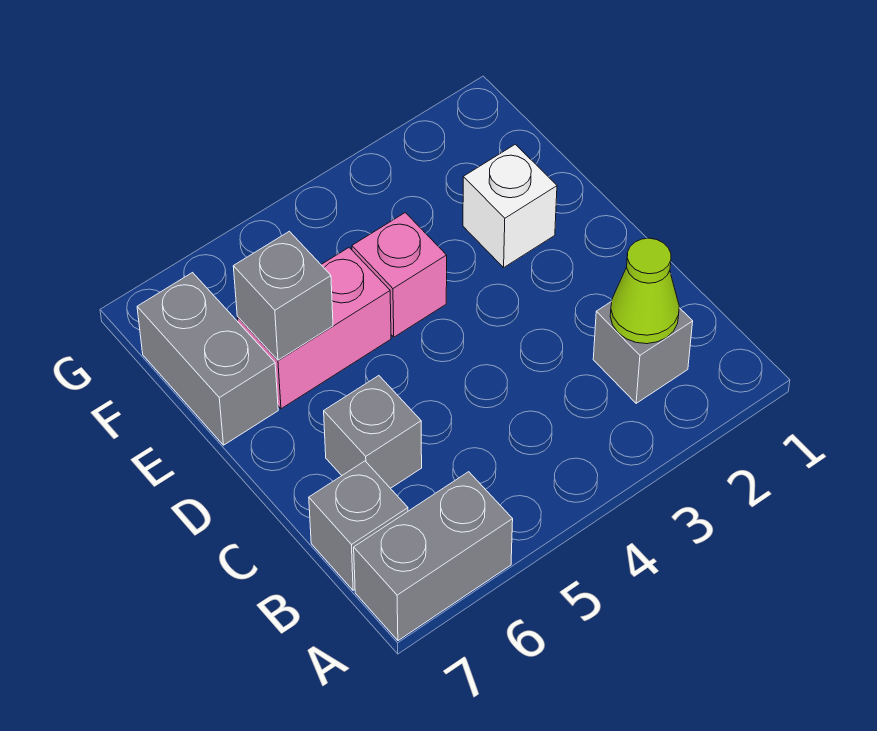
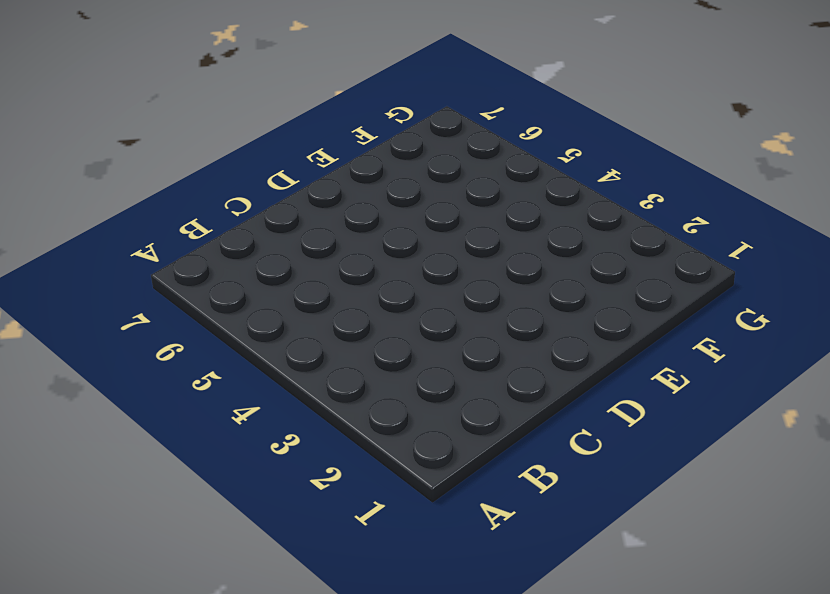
none -> grey 1x2 brick [354,472,513,641]
none -> grey 1x1 brick [593,301,693,403]

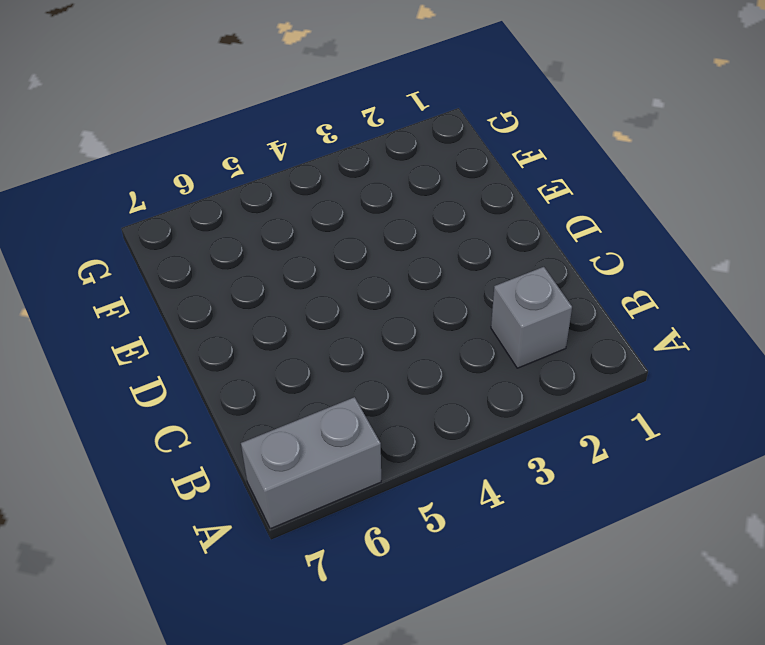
none -> grey 1x1 brick [309,461,408,591]
none -> grey 1x1 brick [324,376,422,488]

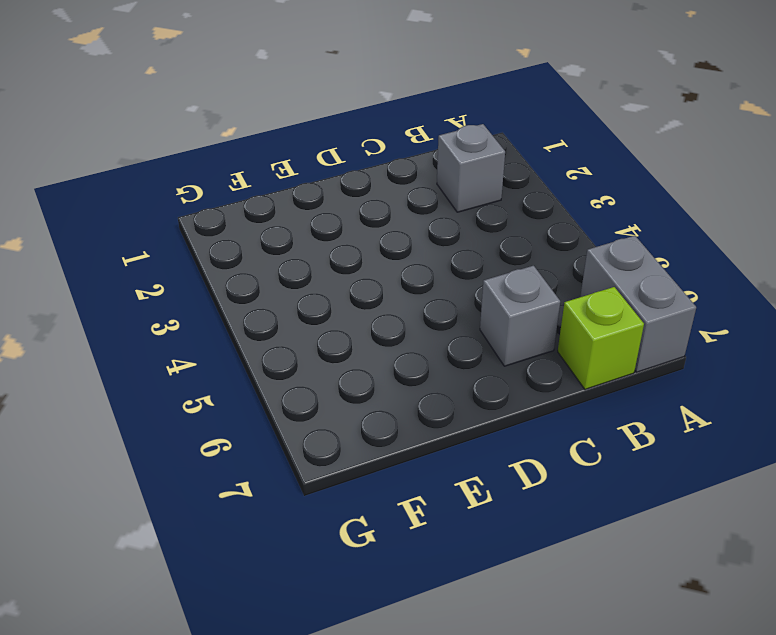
lime 1x1 brick [558,287,644,389] -> grey 1x1 brick [309,461,408,591]
none -> white 1x1 brick [463,144,557,267]
none -> pink 1x1 brick [352,213,447,337]

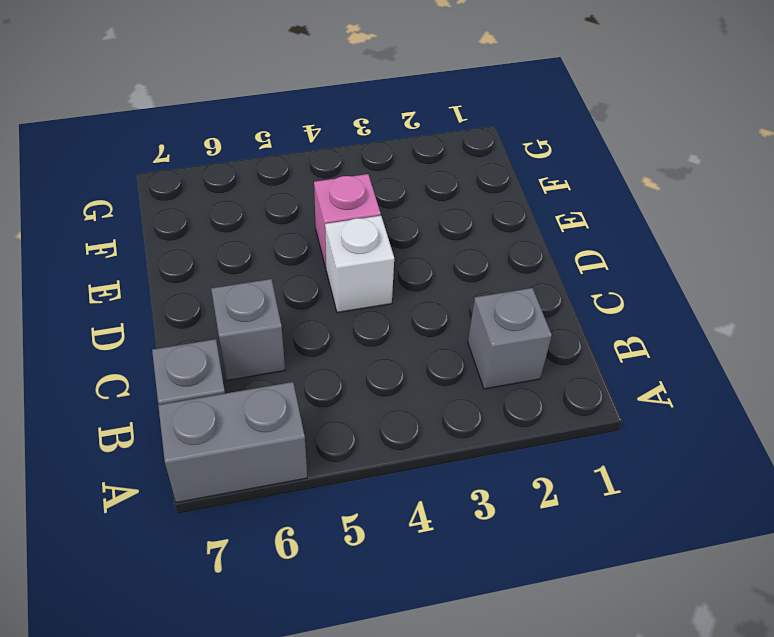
white 1x1 brick [325,216,394,313] -> white 1x1 brick moved to [463,144,557,267]
none -> pink 1x2 brick [237,248,391,409]
none -> grey 1x2 brick [137,273,278,445]

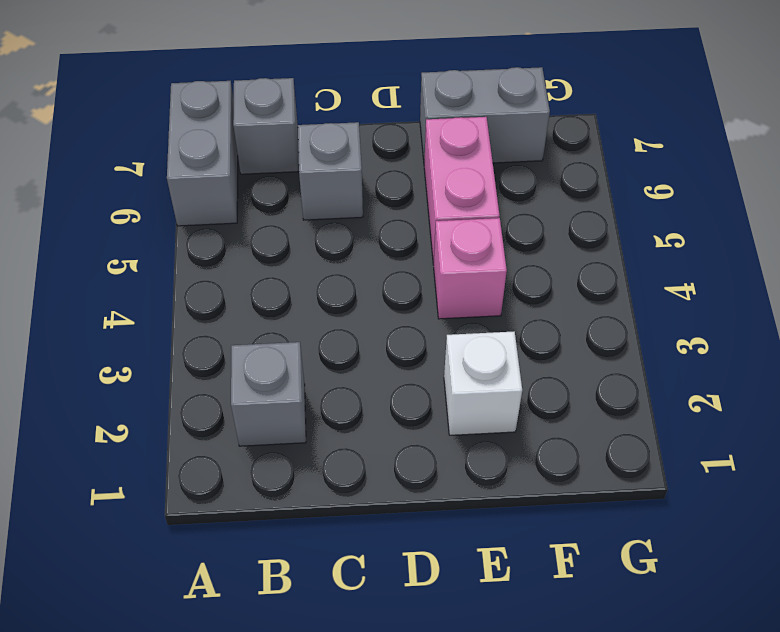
none -> lime 1x1 cone [610,238,679,344]
none -> grey 1x1 brick [233,231,333,360]

